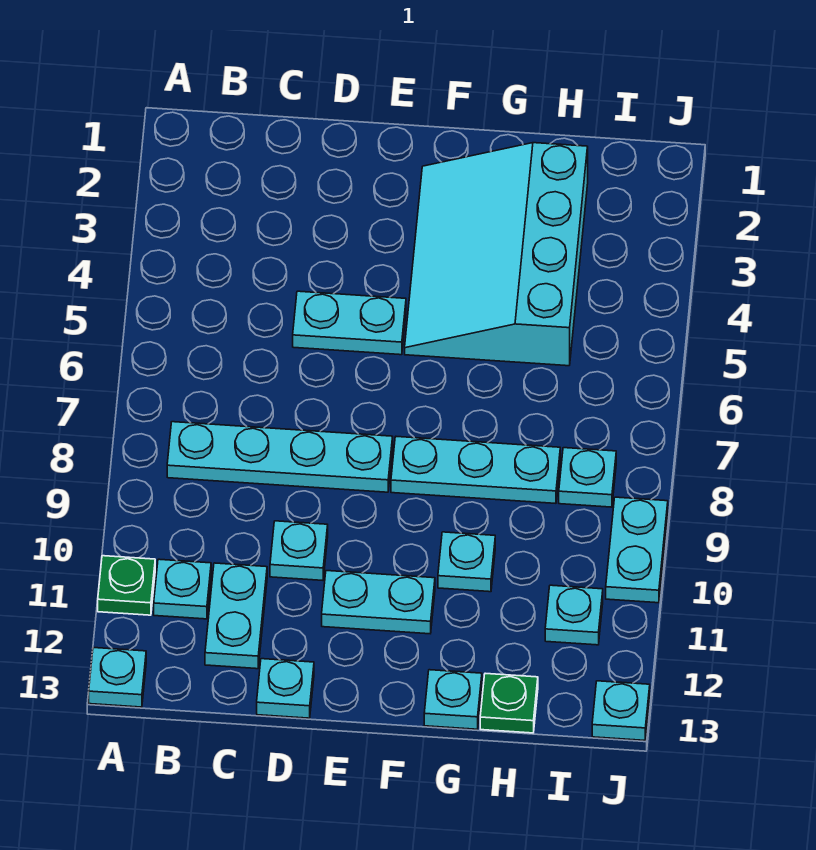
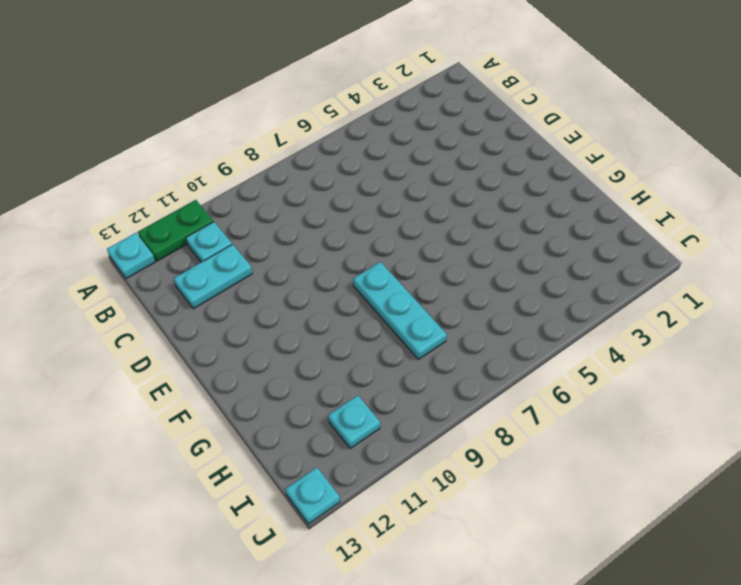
green 1x2 plate [138,200,213,261] -> green 1x1 plate [98,556,155,615]
none -> cyan 1x4 plate [167,422,393,492]
none -> cyan 1x2 plate [293,291,406,355]
none -> cyan 1x1 plate [270,521,328,580]

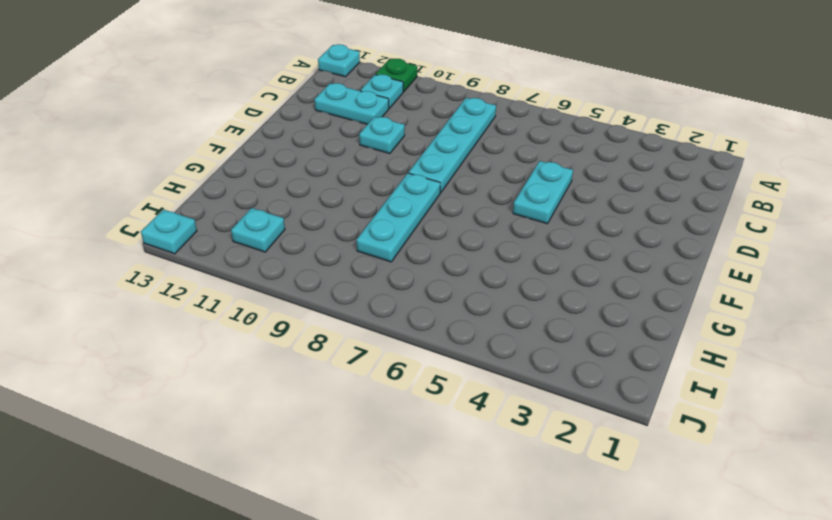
none -> cyan 1x1 plate [257,659,314,718]
none -> cyan 1x2 plate [322,571,435,634]
none -> cyan 3x4 slope [405,143,588,366]

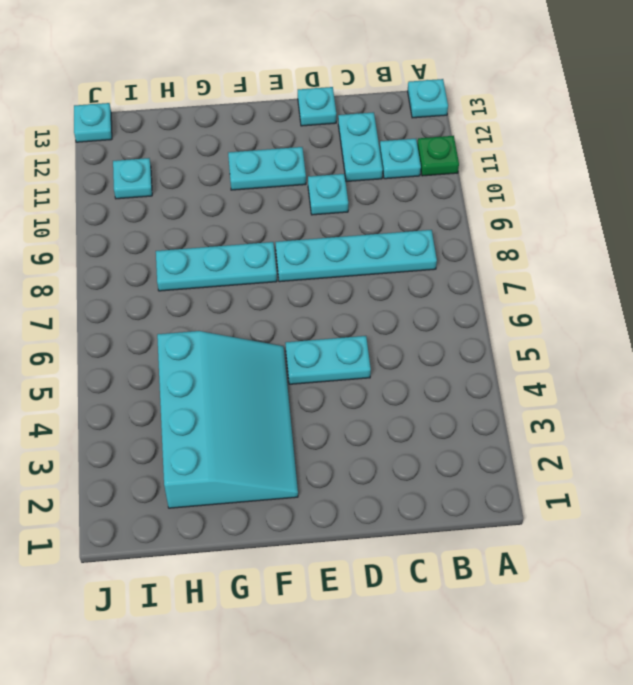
none -> cyan 1x1 plate [438,532,495,592]
none -> cyan 1x1 plate [424,670,482,729]
none -> green 1x1 plate [480,673,538,733]

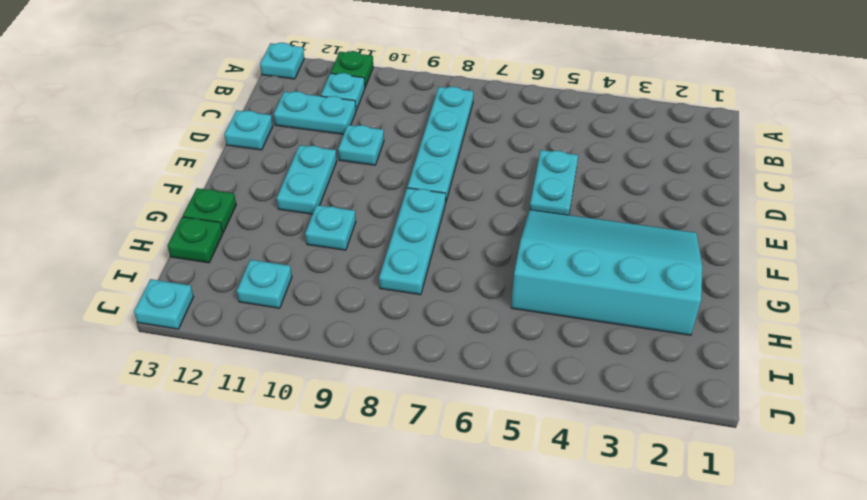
green 1x1 plate [183,188,236,232] -> cyan 1x1 plate [424,670,482,729]
none -> cyan 1x1 plate [559,448,616,507]
none -> cyan 1x2 plate [606,497,668,603]

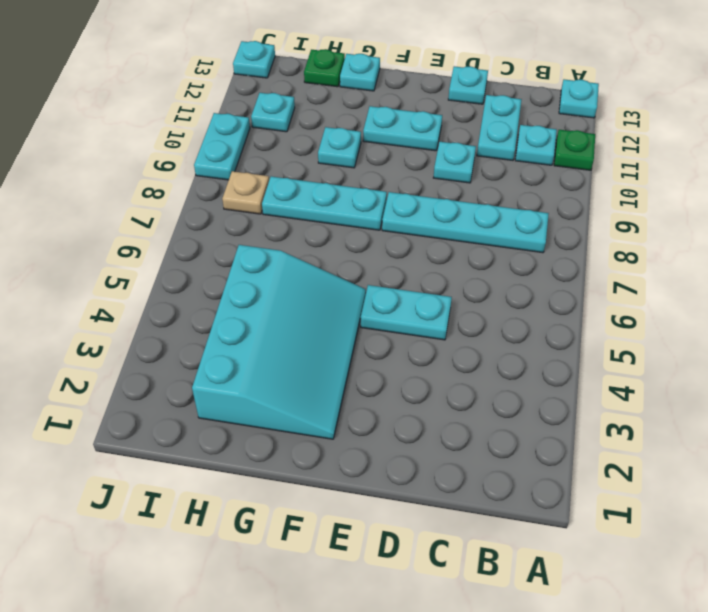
tan 1x1 plate [222,171,269,214] -> cyan 1x1 plate [559,448,616,507]

